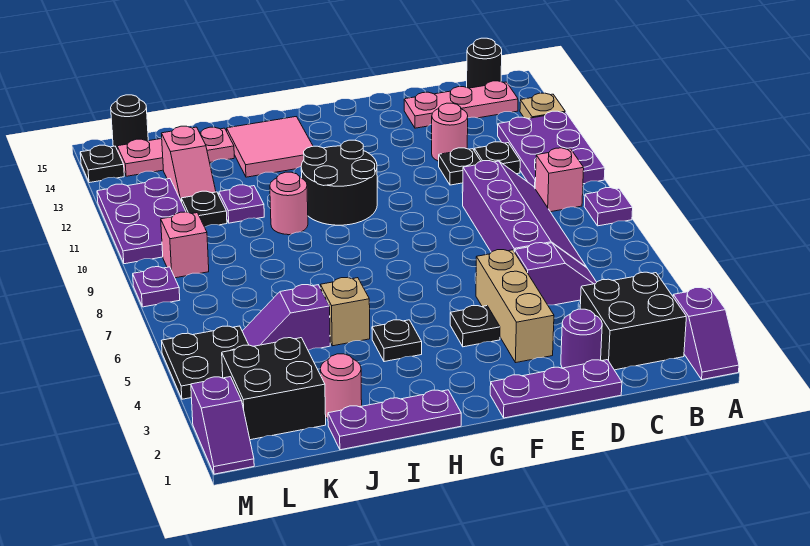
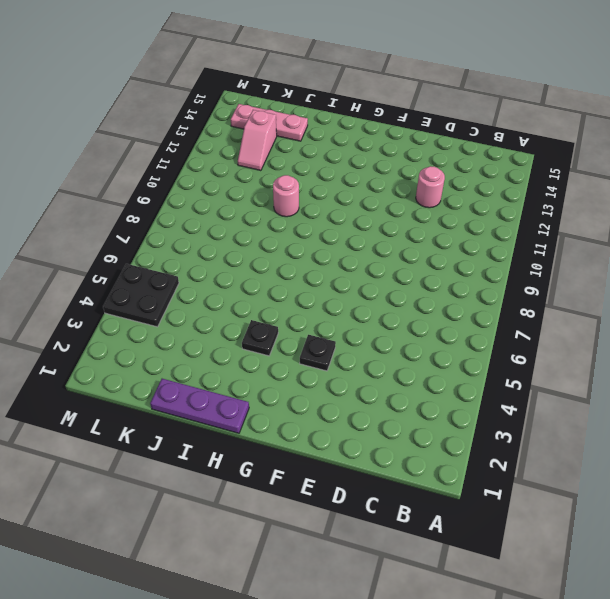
none -> purple 1x2 slope [673,288,739,380]
none -> purple 1x1 plate [584,188,633,226]
none -> purple 2x3 plate [498,111,605,188]
none -> tan 1x1 plate [520,93,565,119]

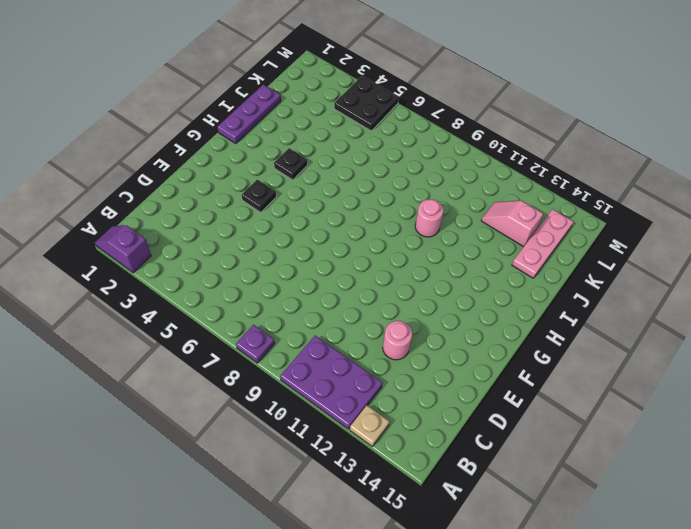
none -> black 2x2 brick [580,272,686,370]
none -> pink 1x1 brick [535,148,584,212]
none -> pink 1x3 plate [404,81,518,128]
none -> black 1x1 round brick [467,38,502,88]

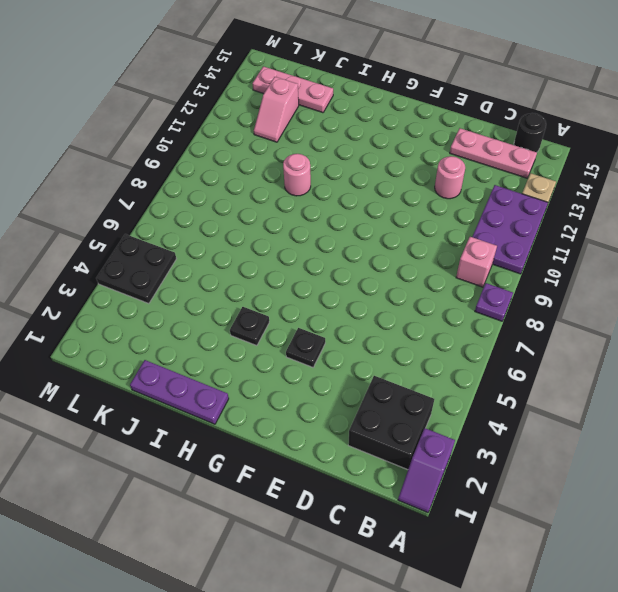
none -> purple 1x2 slope [515,243,597,305]
none -> purple 2x4 slope [463,161,587,268]
none -> black 1x1 plate [474,142,520,174]
none -> purple 1x3 plate [490,360,622,418]

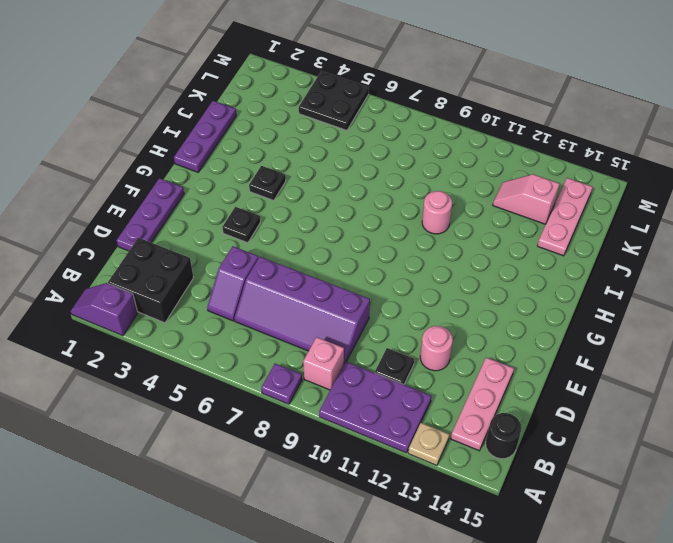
none -> purple 1x1 round brick [561,309,602,368]
none -> black 1x1 plate [439,148,481,185]
none -> tan 1x3 brick [476,250,554,363]
none -> black 2x2 round brick [301,140,377,225]

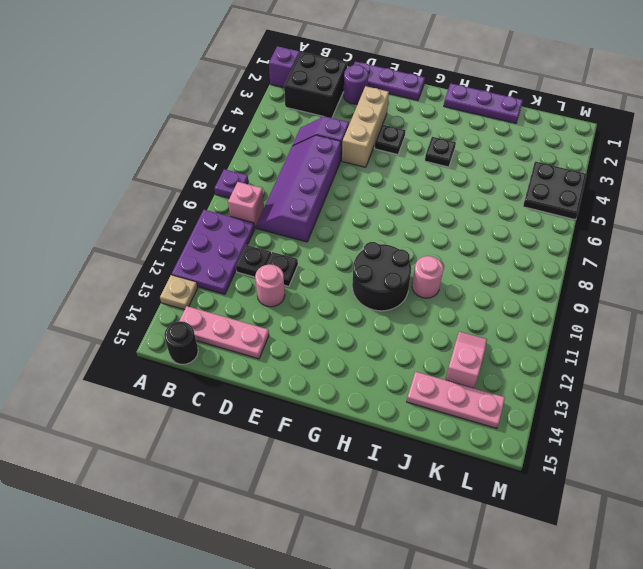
none -> pink 2x2 tile [227,117,313,177]
none -> tan 1x1 brick [320,277,370,346]
none -> pink 1x1 round brick [320,354,362,418]
none -> purple 1x2 slope [242,285,330,350]

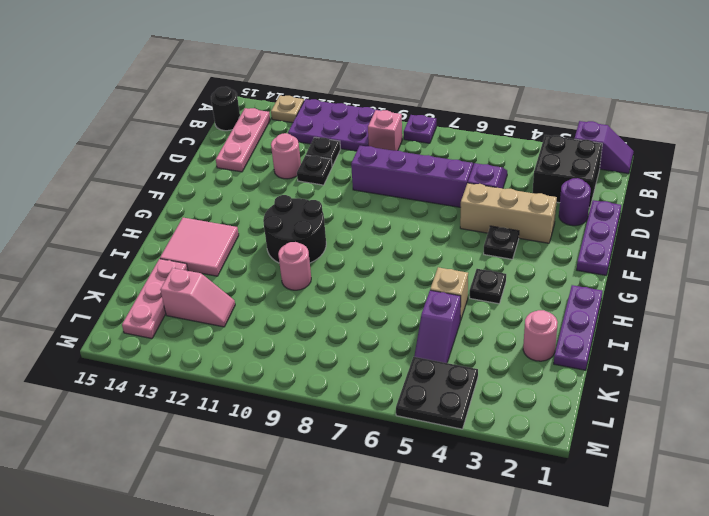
none -> purple 1x1 plate [219,185,264,223]
none -> black 2x2 brick [222,338,326,440]
none -> black 1x1 plate [181,191,227,227]
none -> pink 1x1 brick [161,212,209,278]

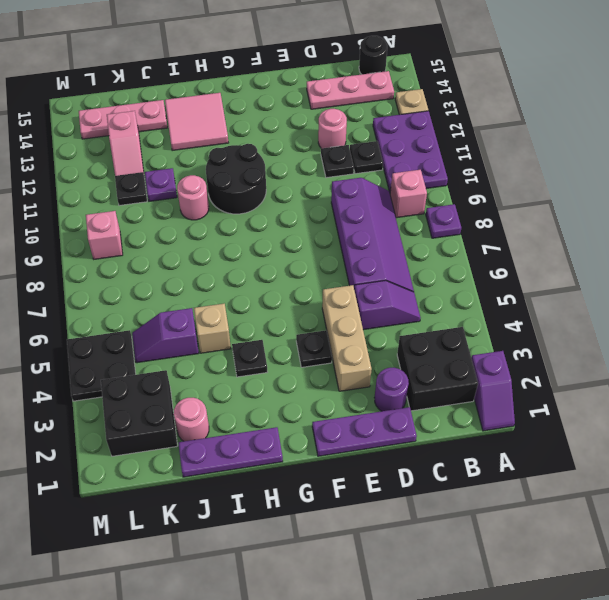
none -> purple 2x3 plate [97,178,186,264]
none -> black 1x1 round brick [111,95,148,148]
none -> purple 1x2 slope [191,377,254,474]
none -> purple 1x1 plate [133,266,180,307]

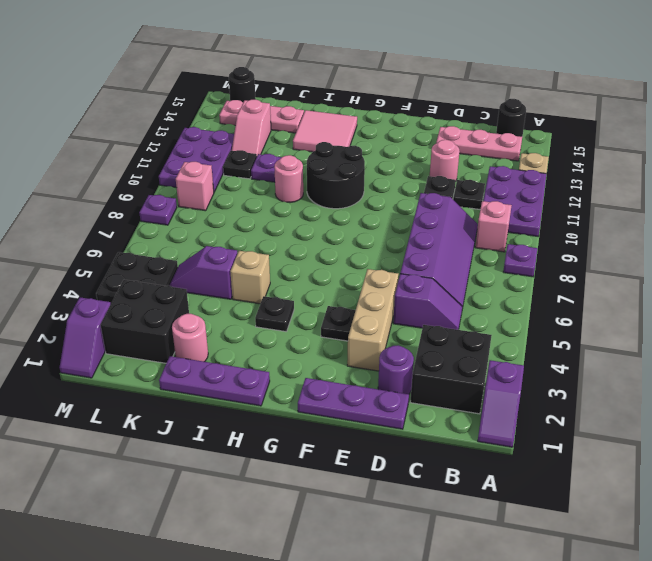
none -> black 1x1 plate [80,145,124,183]

